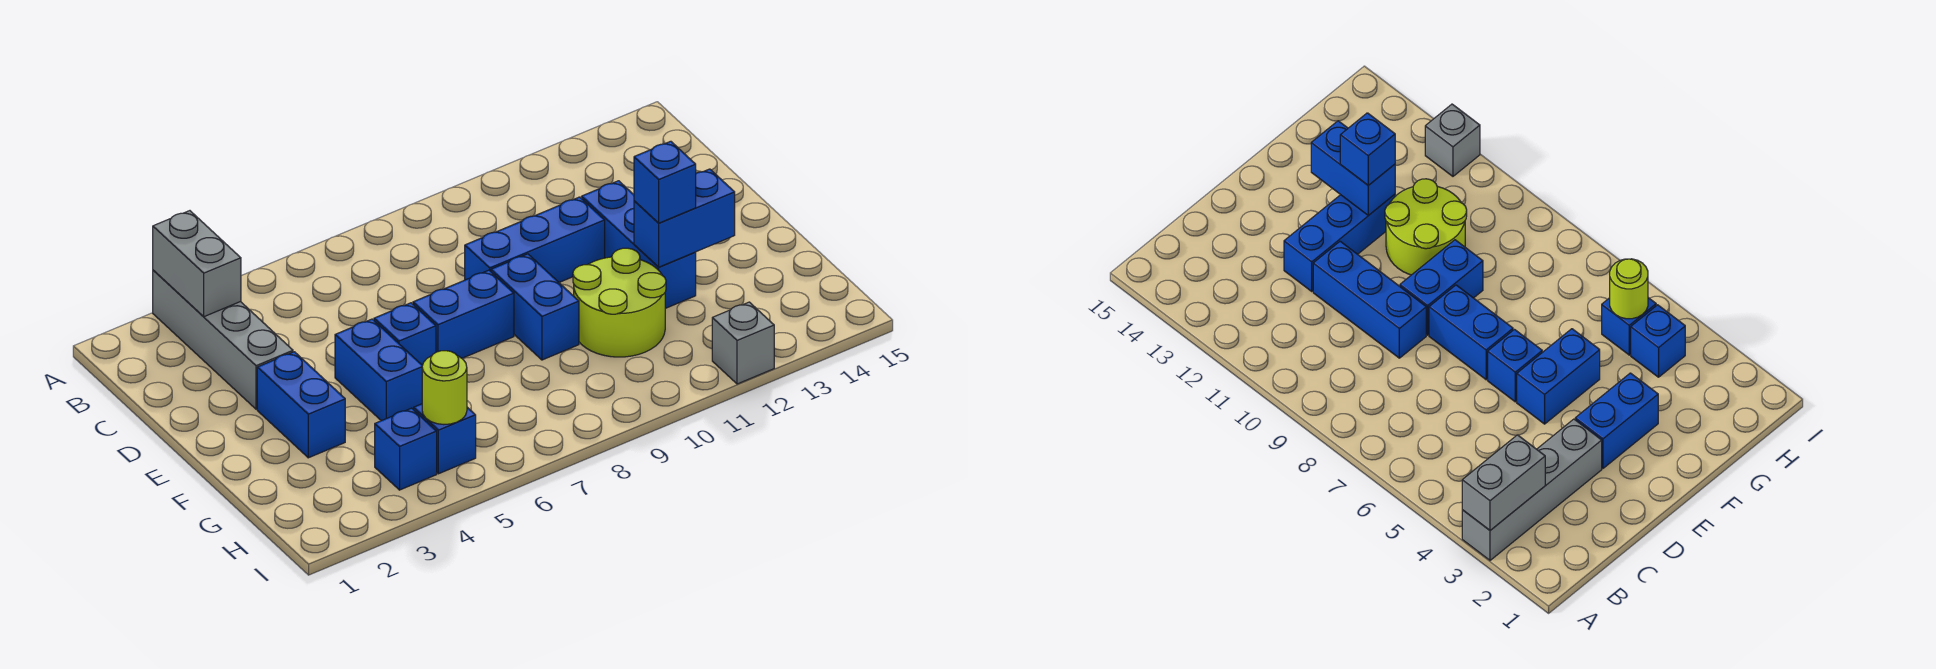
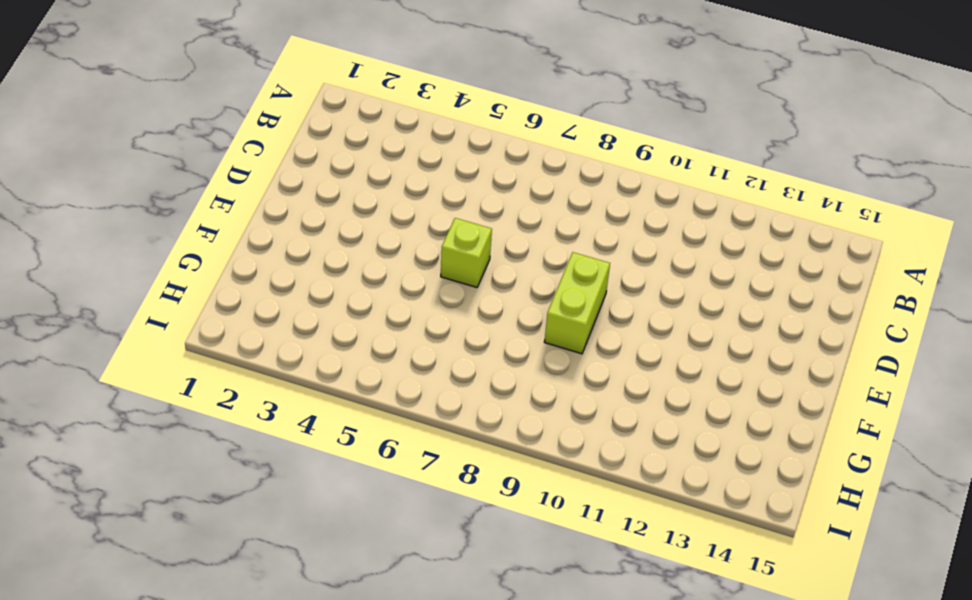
lime 1x1 brick [441,218,492,287] -> blue 1x1 brick [374,303,436,365]
lime 1x2 brick [544,252,610,354] -> blue 1x2 brick [491,254,579,360]
none -> grey 1x4 brick [153,270,293,409]
none -> blue 1x3 brick [465,197,605,282]
none -> blue 1x3 brick [582,181,696,309]

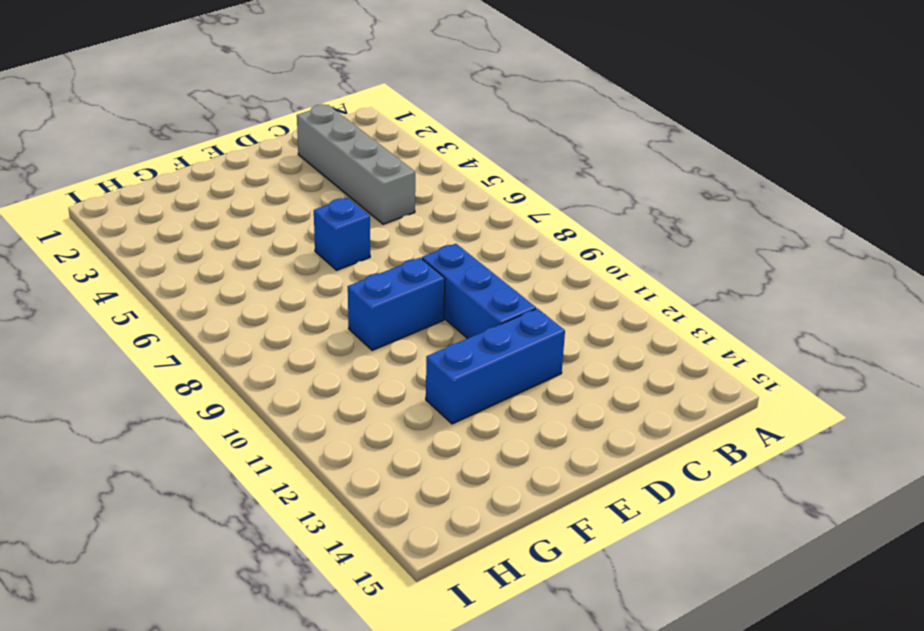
grey 1x4 brick [297,104,415,224] -> grey 1x4 brick turned to [153,270,293,409]
none -> blue 1x2 brick [257,352,345,458]
none -> blue 1x2 brick [335,319,422,421]
none -> blue 1x2 brick [413,270,514,358]

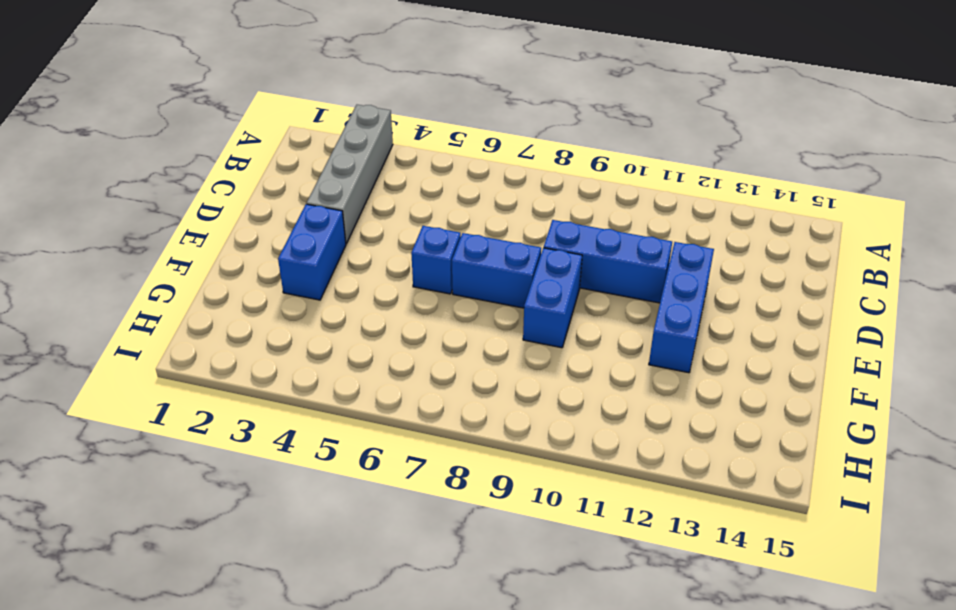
none -> blue 1x2 brick [335,319,422,421]
none -> lime 2x2 round brick [573,248,666,357]
none -> blue 1x1 brick [375,408,437,490]

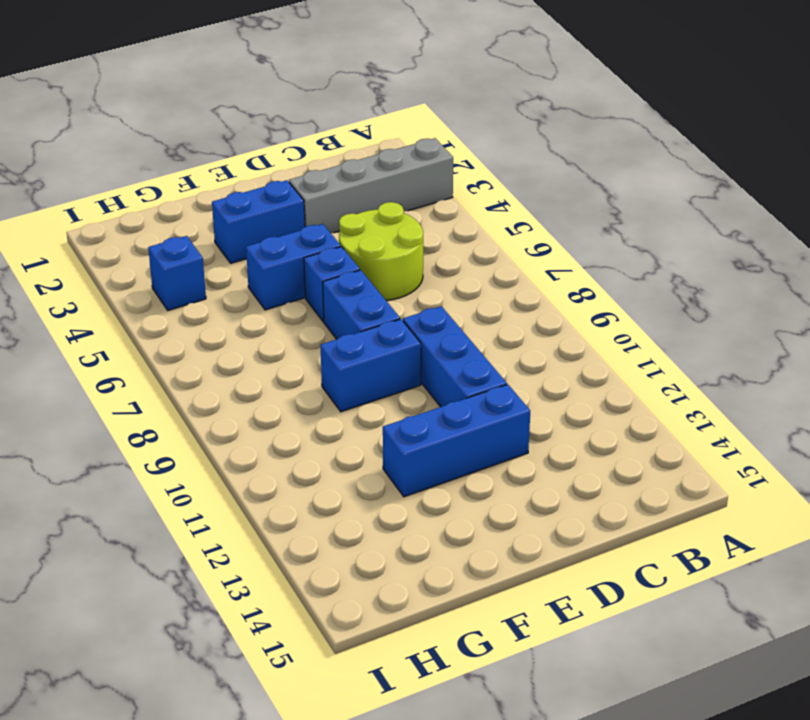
lime 2x2 round brick [339,202,423,300] -> lime 2x2 round brick moved to [573,248,666,357]
none -> blue 1x1 brick [414,404,476,474]
none -> grey 1x1 brick [712,302,774,384]
none -> grey 1x2 brick [153,211,241,317]

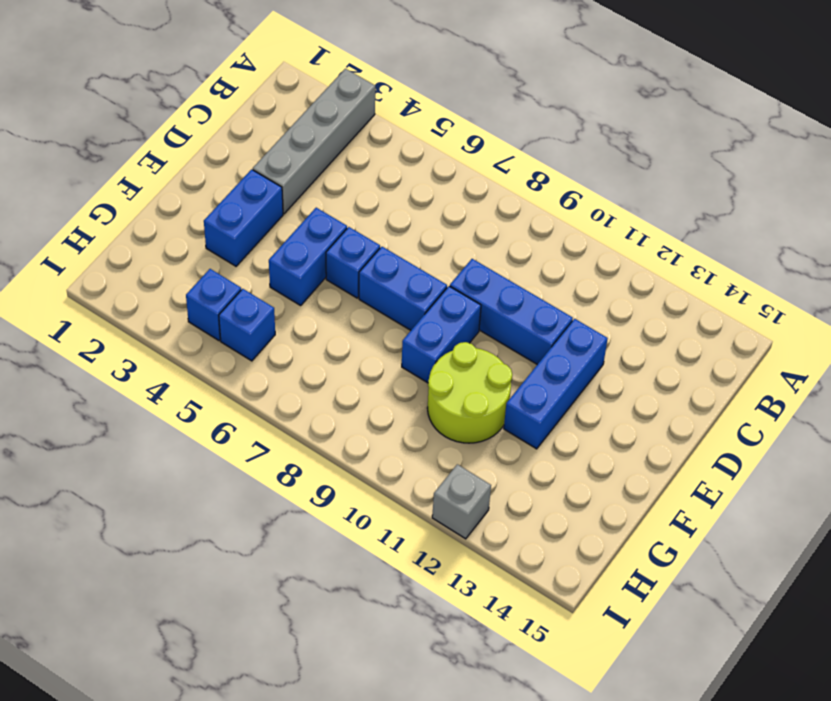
none -> grey 1x2 brick [153,211,241,317]
none -> blue 1x2 brick [634,169,735,267]
none -> lime 1x1 round brick [422,351,467,425]

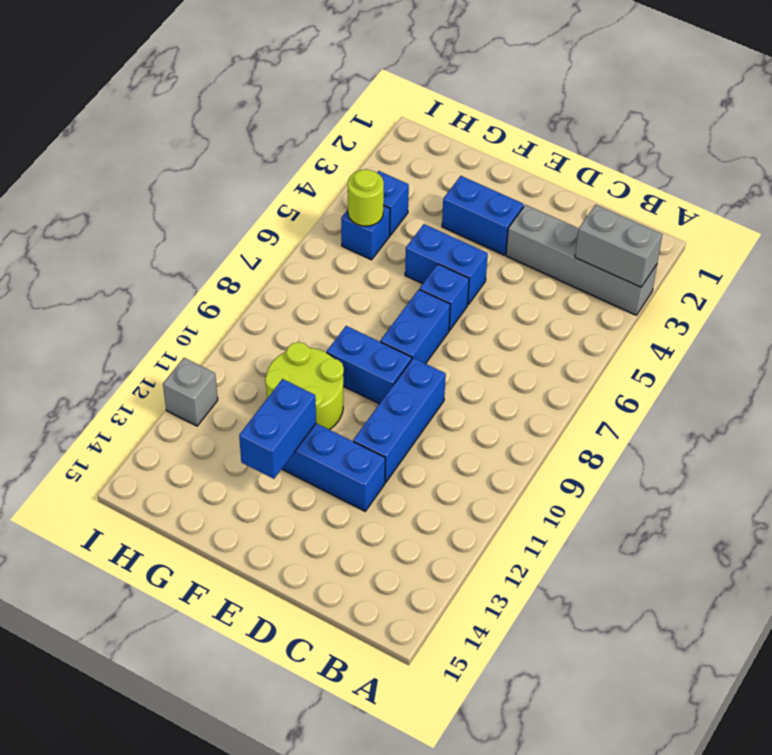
none -> blue 1x1 brick [634,141,696,223]

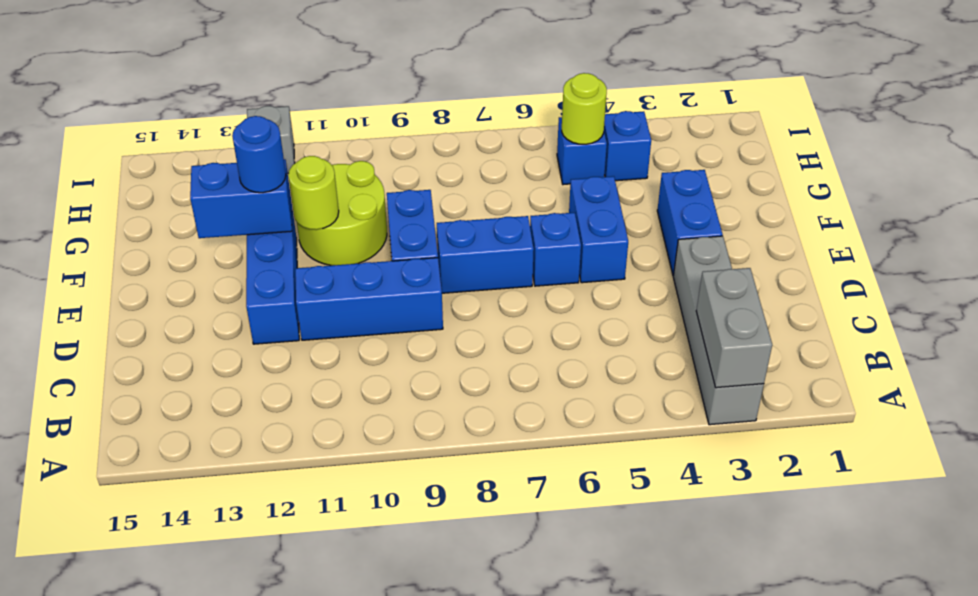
lime 1x1 round brick [288,156,339,230] -> none
blue 1x1 round brick [232,116,286,193] -> blue 1x1 brick [634,141,696,223]

